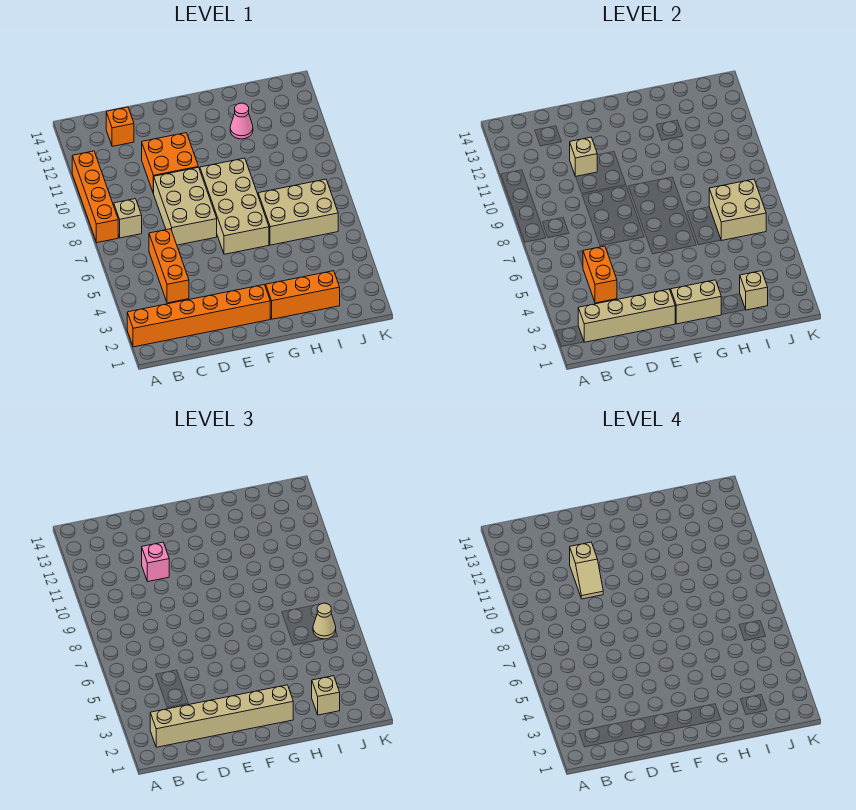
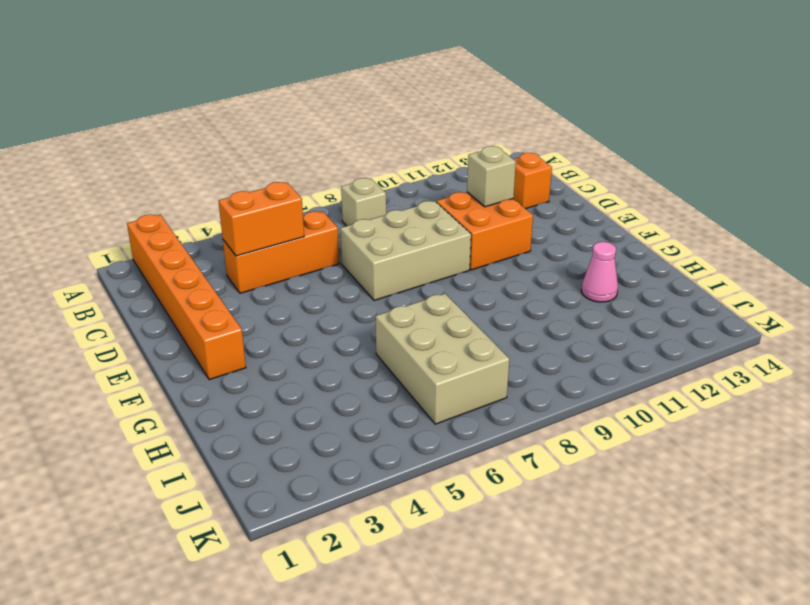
none -> orange 1x4 brick [72,151,118,243]
none -> tan 2x4 brick [200,158,269,254]
none -> orange 1x3 brick [266,271,340,319]

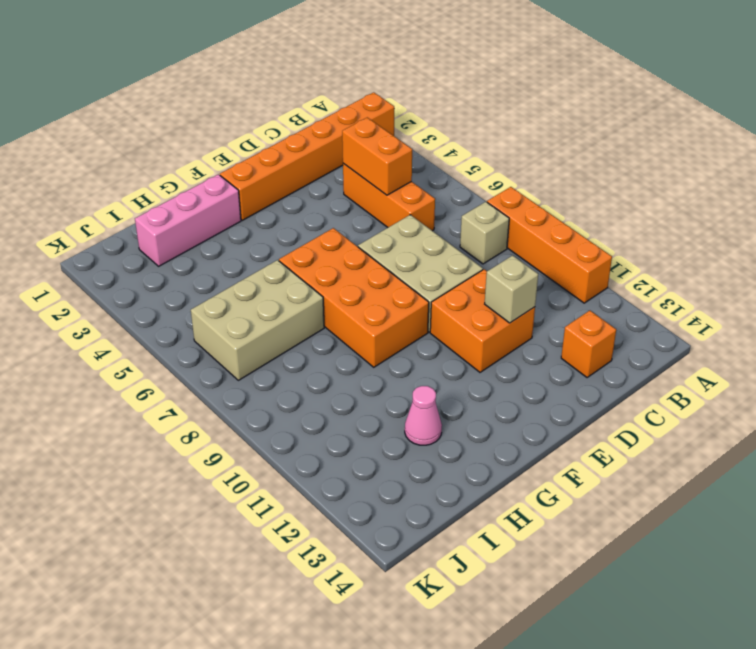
orange 2x4 brick [279,228,429,367] -> tan 2x4 brick [200,158,269,254]
pink 1x3 brick [135,174,241,266] -> orange 1x3 brick [266,271,340,319]
none -> tan 1x4 brick [578,289,675,342]
none -> tan 1x2 brick [671,280,721,324]
none -> tan 1x1 brick [740,271,768,310]

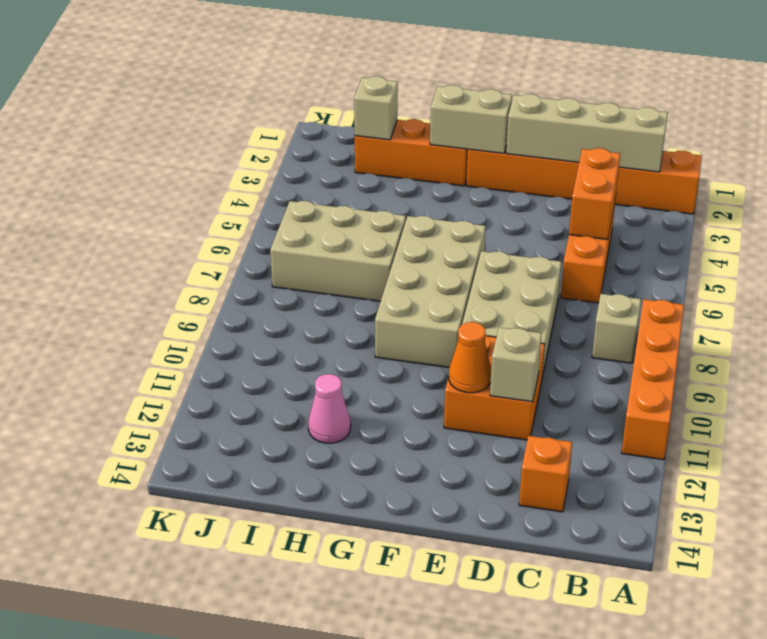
orange 1x1 cone [449,322,491,393] -> none
none -> tan 2x2 brick [709,179,766,241]
none -> tan 1x6 brick [150,685,293,747]
none -> pink 1x1 brick [142,542,169,581]

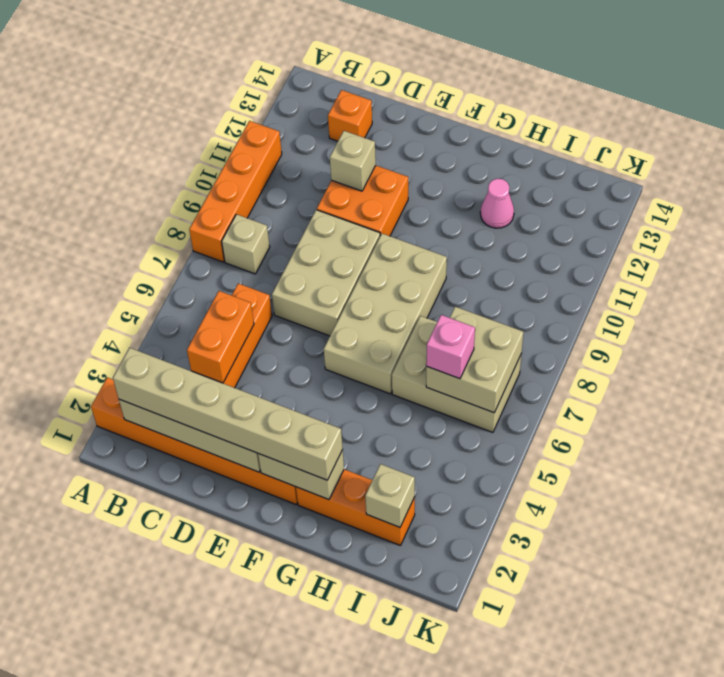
pink 1x1 brick [426,315,475,379] -> pink 1x1 brick moved to [142,542,169,581]
none -> tan 1x1 brick [312,676,340,715]
none -> tan 1x1 cone [313,603,336,639]
none -> tan 1x2 slope [570,542,603,599]

